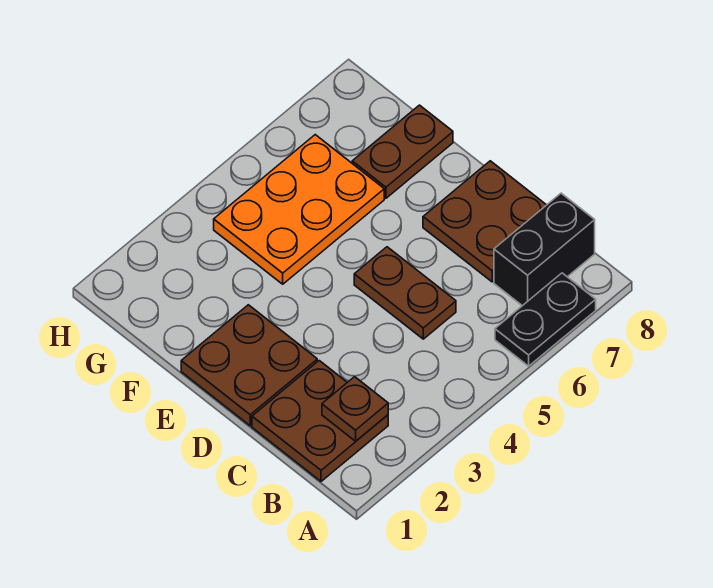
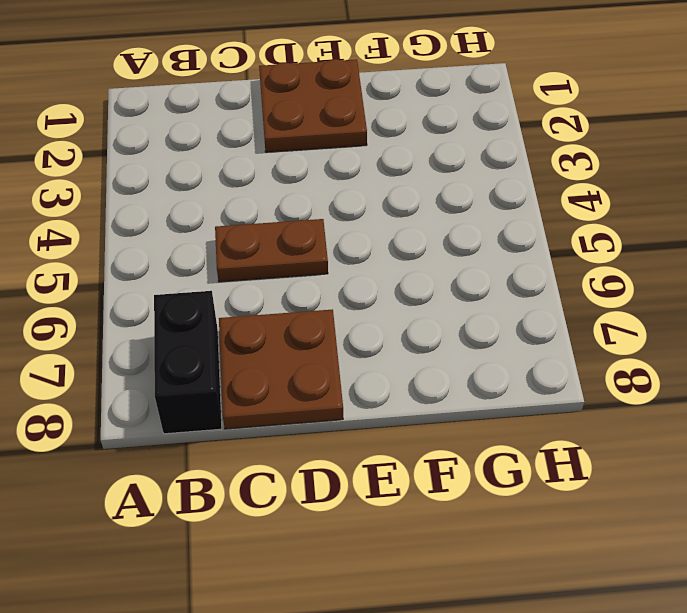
none -> black 1x2 plate [495,273,596,366]
none -> brown 2x2 plate [252,361,388,481]

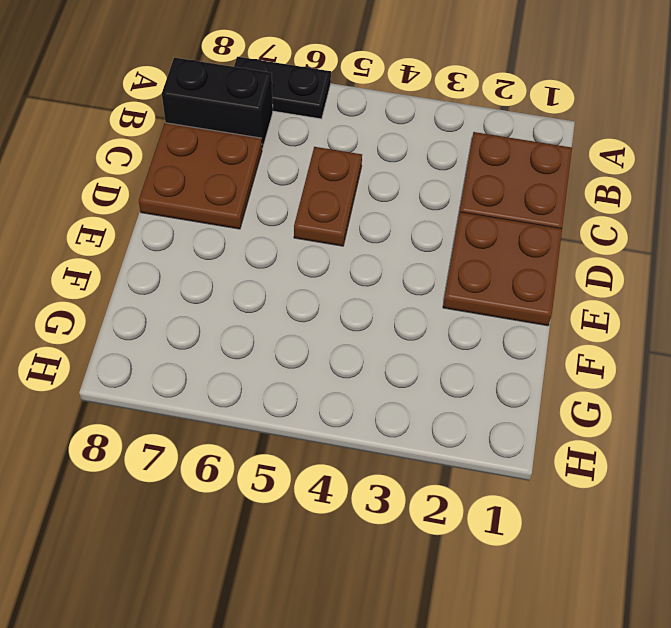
none -> orange 2x3 plate [214,135,384,284]
none -> brown 1x2 plate [352,105,453,198]

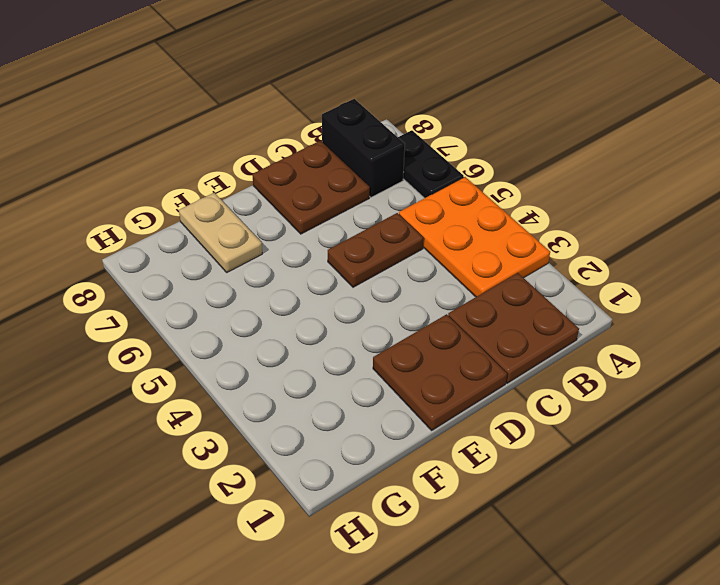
orange 2x3 plate [399,177,550,297] -> orange 2x3 plate moved to [214,135,384,284]
tan 1x2 plate [179,193,262,272] -> brown 1x2 plate [352,105,453,198]
none -> brown 1x1 plate [322,377,388,441]

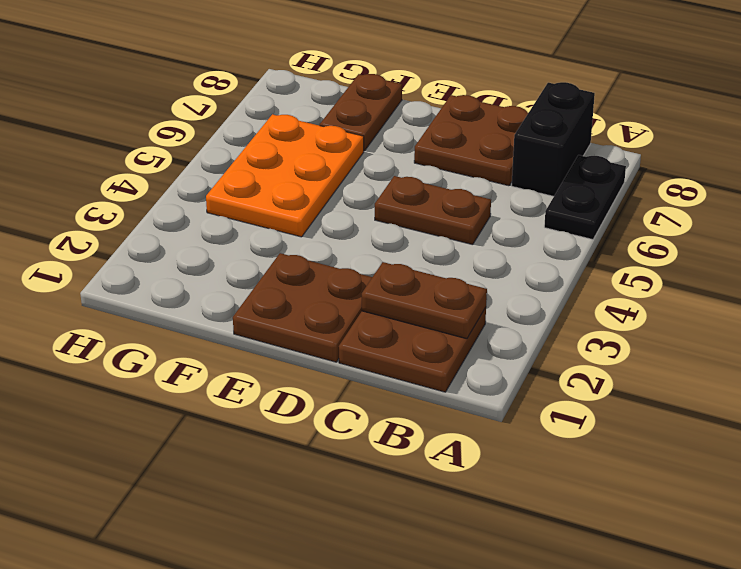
brown 1x2 plate [362,262,487,339] -> brown 1x1 plate [322,377,388,441]

